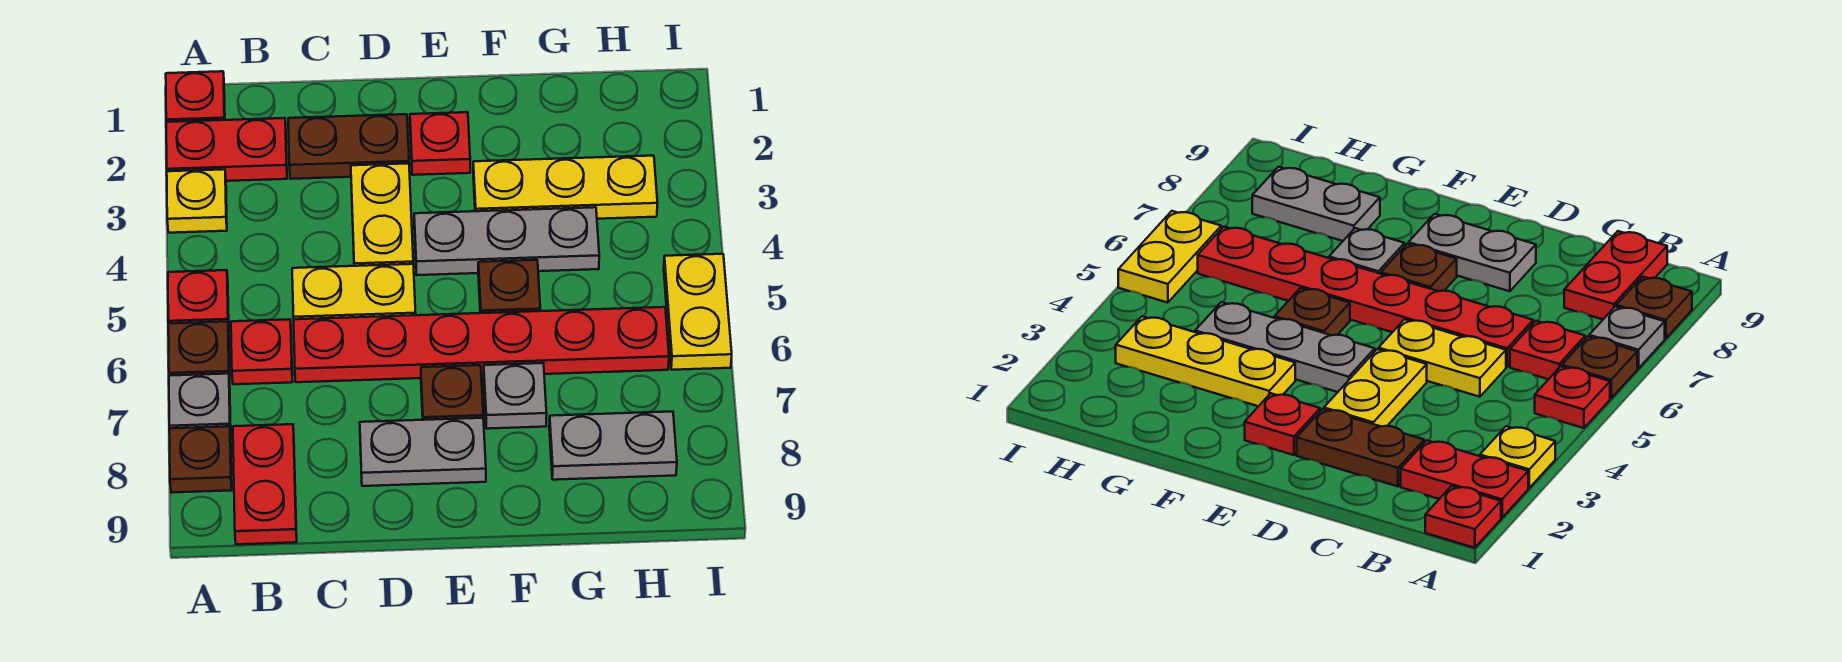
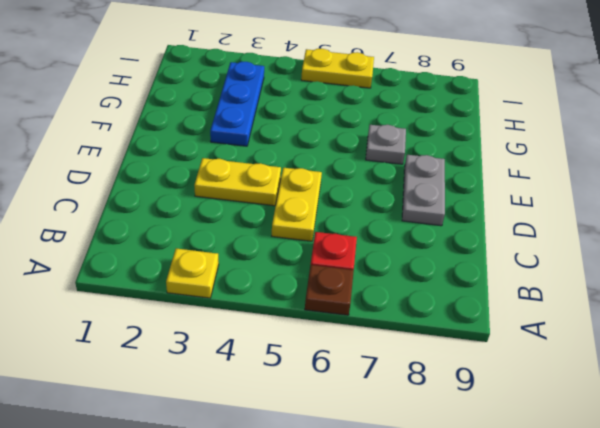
blue 1x3 plate [210,62,264,146] -> yellow 1x3 plate [473,156,658,219]
none -> red 1x1 plate [166,71,225,122]
none -> red 1x2 plate [166,118,287,181]
none -> red 1x1 plate [168,270,229,329]

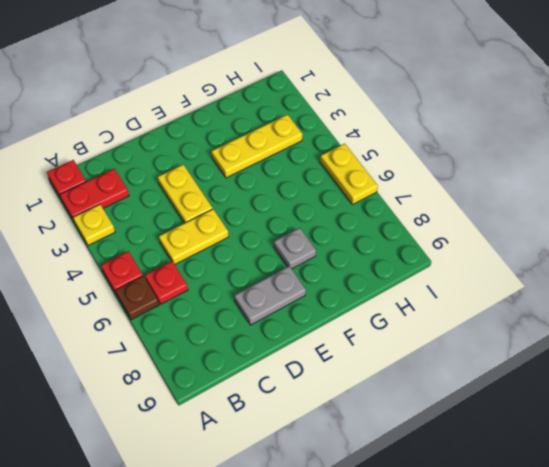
none -> grey 1x1 plate [169,374,231,435]
none -> brown 1x1 plate [169,426,232,493]
none -> red 1x2 plate [233,424,297,544]

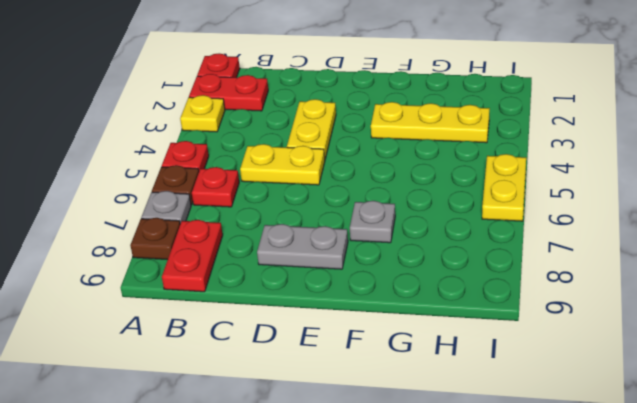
none -> brown 1x2 plate [288,114,409,179]
none -> red 1x6 plate [294,307,669,382]
none -> red 1x1 plate [410,112,470,175]

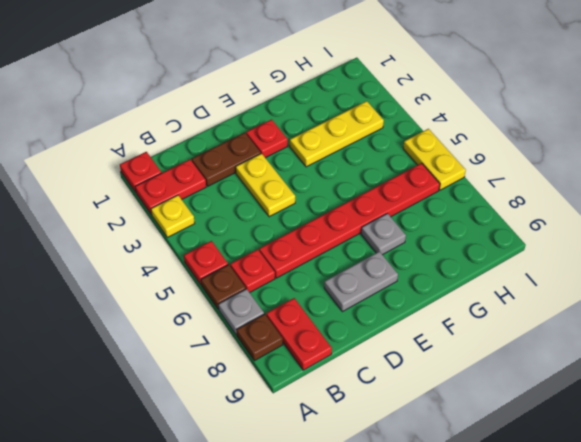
none -> yellow 1x2 plate [292,264,416,319]
none -> grey 1x3 plate [414,207,599,275]
none -> brown 1x1 plate [421,365,483,420]

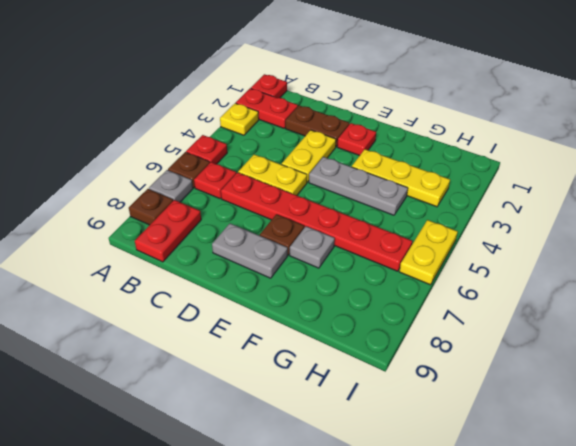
none -> brown 1x1 plate [478,260,540,313]
none -> grey 1x2 plate [549,412,677,480]

